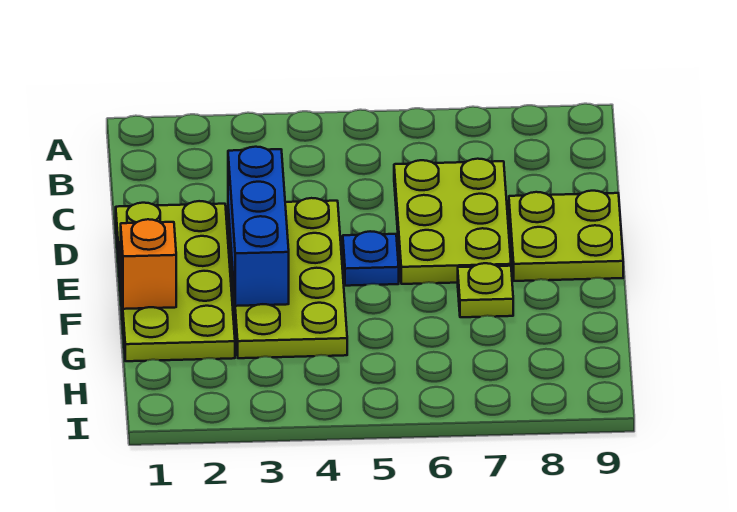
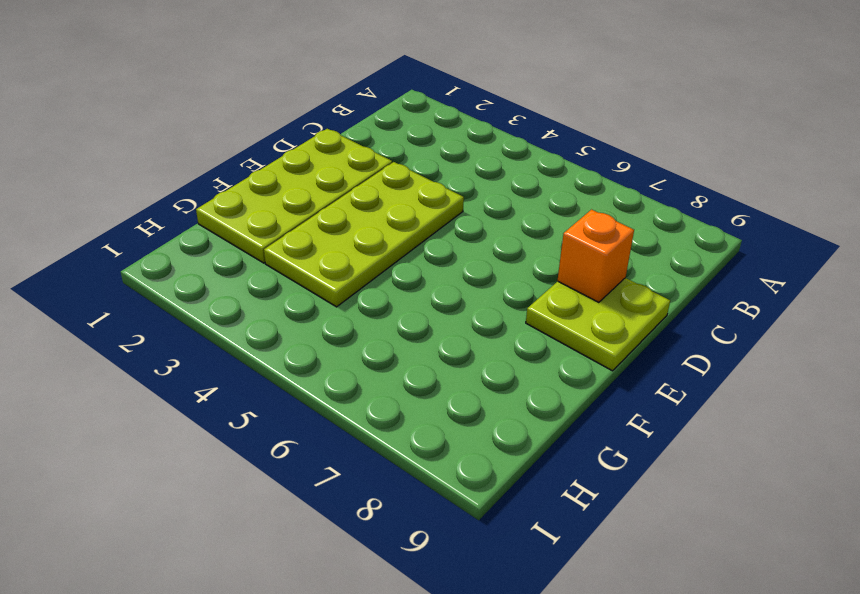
orange 1x1 brick [557,210,634,302] -> orange 1x1 brick moved to [121,219,176,309]
none -> lime 2x3 plate [394,159,511,284]
none -> blue 1x1 plate [343,231,399,286]

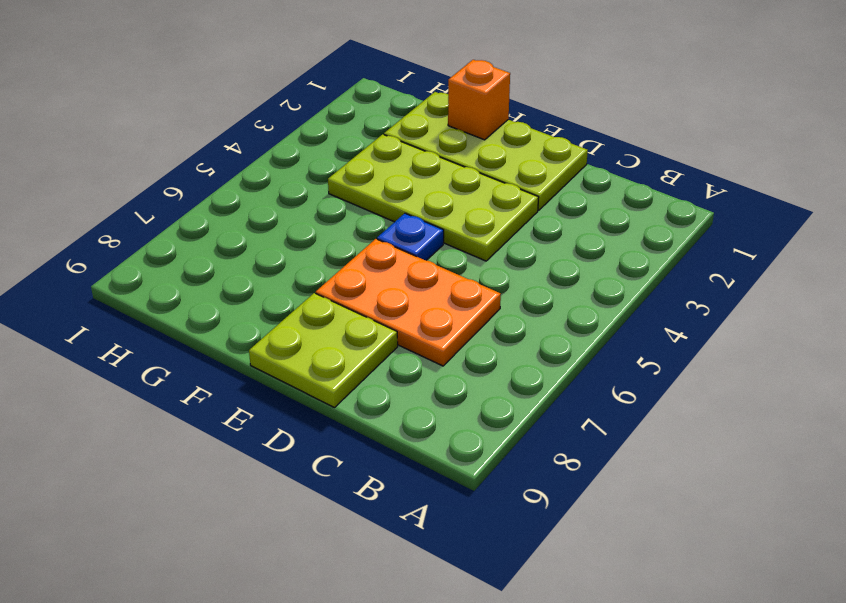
orange 2x3 plate [316,239,501,366] -> lime 2x3 plate [394,159,511,284]
none -> lime 1x1 plate [458,263,513,317]
none -> blue 1x3 brick [228,147,289,306]

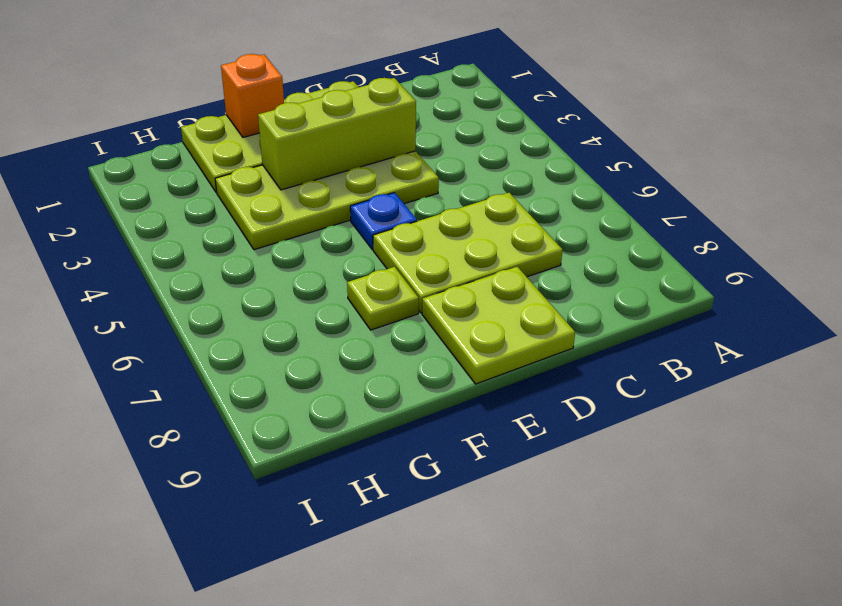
lime 1x3 brick [258,78,416,190] -> blue 1x3 brick [228,147,289,306]

